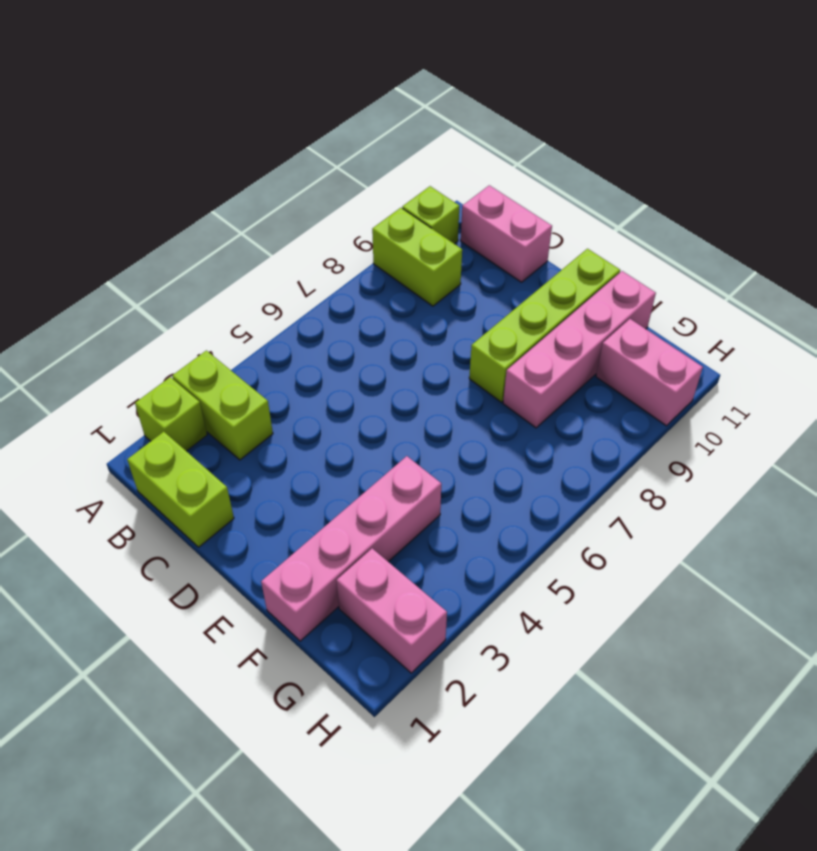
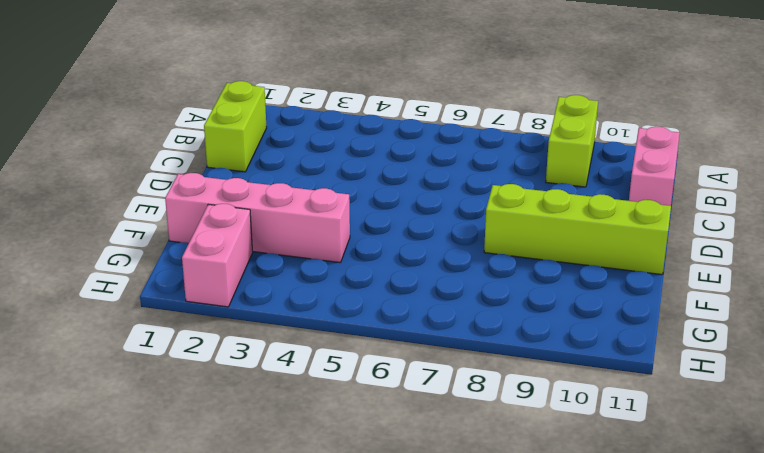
none -> lime 1x1 brick [135,377,207,451]
none -> lime 1x2 brick [172,351,273,460]

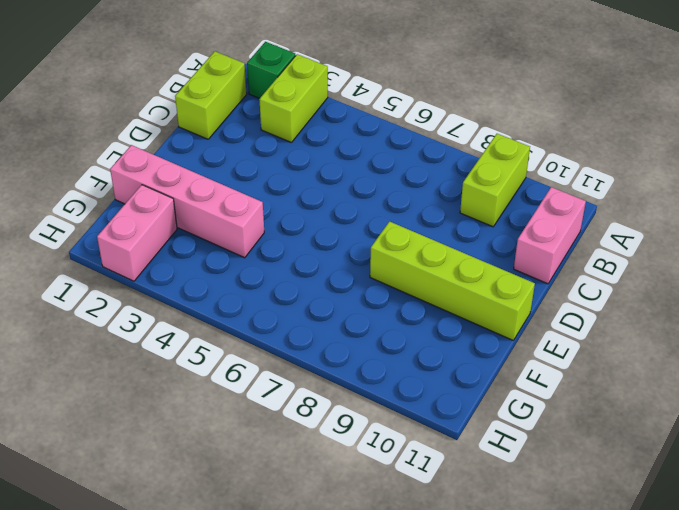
green 1x1 brick [247,42,296,98] -> lime 1x1 brick [135,377,207,451]
none -> lime 1x1 brick [402,186,459,244]
none -> pink 1x4 brick [503,271,656,428]

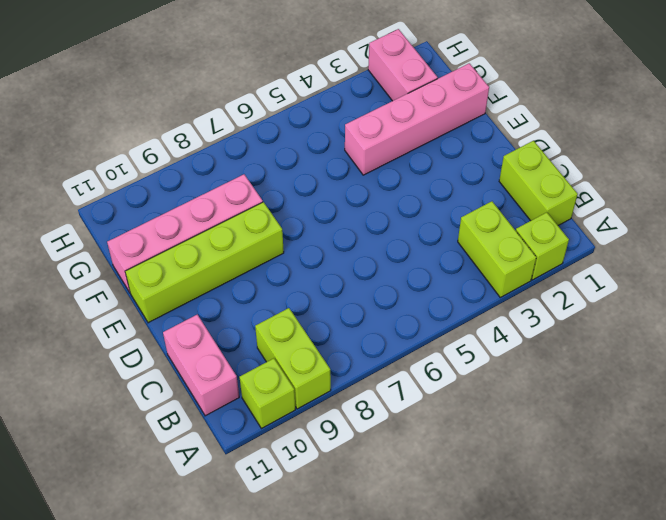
none -> pink 1x2 brick [596,319,703,426]

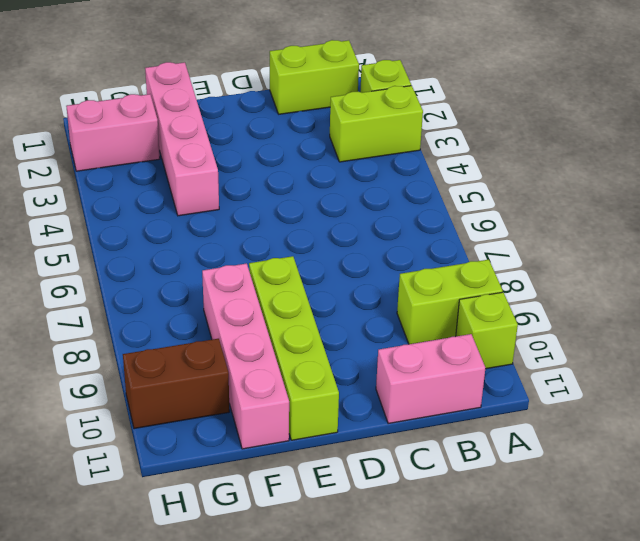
brown 1x2 brick [123,339,230,429] -> pink 1x2 brick [596,319,703,426]

